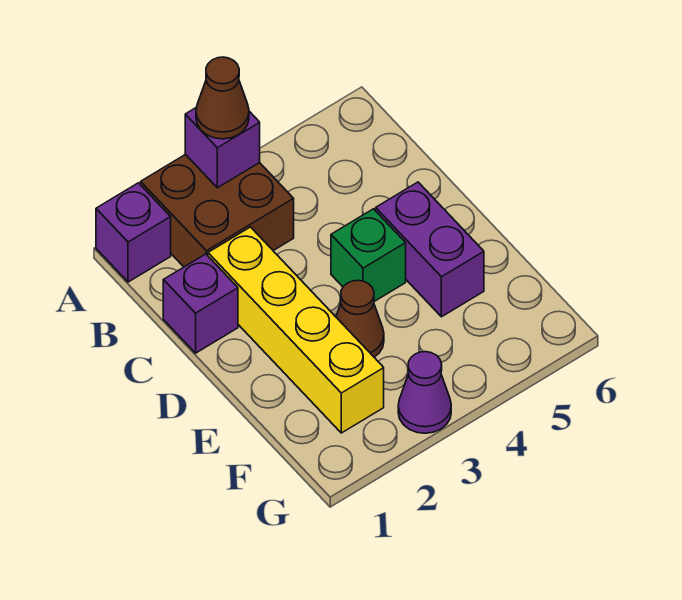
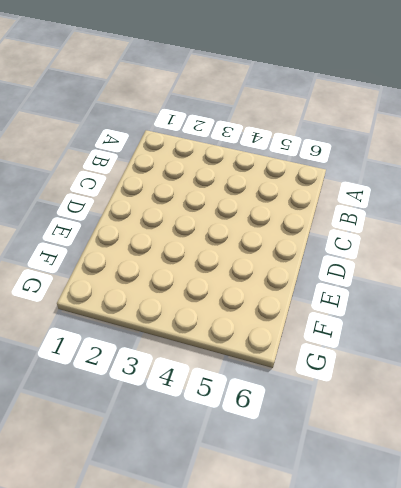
none -> purple 1x1 brick [96,183,171,282]
none -> brown 2x2 brick [141,154,294,267]

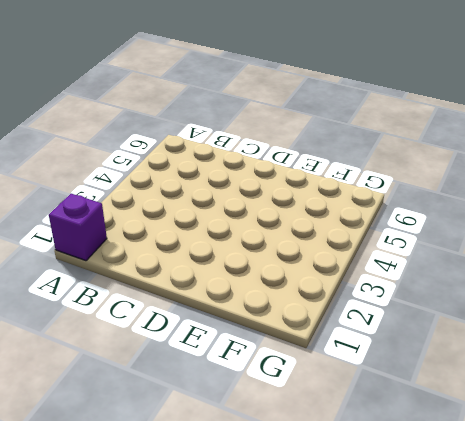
none -> brown 2x2 brick [141,154,294,267]
none -> purple 1x1 brick [163,254,238,353]

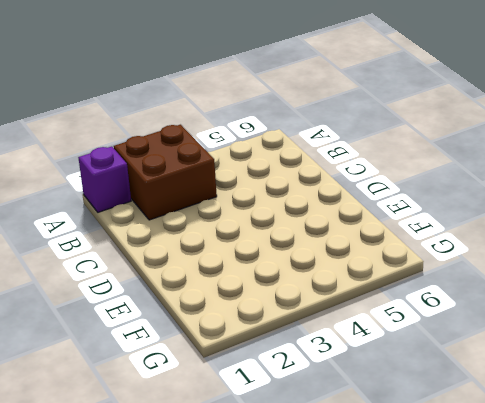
none -> purple 1x1 brick [163,254,238,353]
none -> yellow 1x4 brick [208,227,384,433]

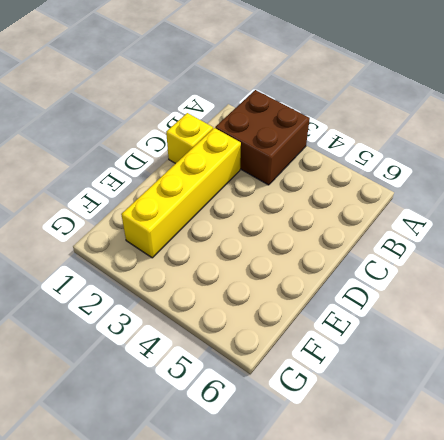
yellow 1x1 brick [166,113,213,164] -> purple 1x1 brick [163,254,238,353]
none -> purple 1x1 brick [96,183,171,282]
none -> green 1x1 brick [331,209,406,301]

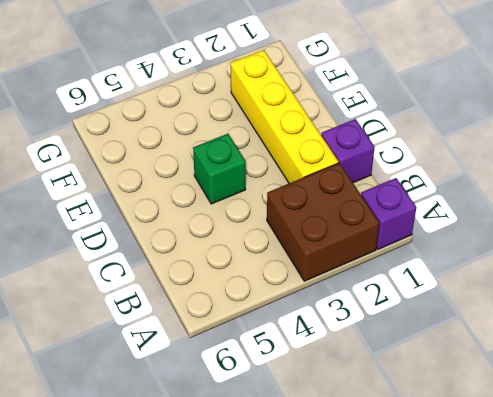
none -> purple 1x2 brick [376,182,484,317]
none -> brown 1x1 cone [336,280,384,357]

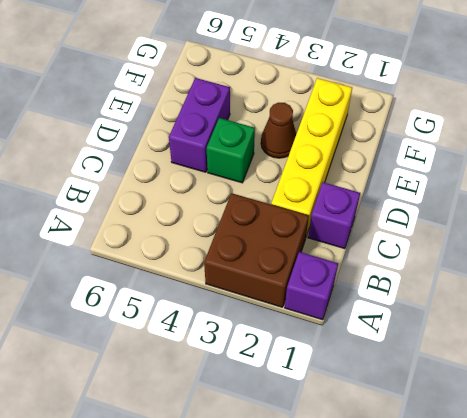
none -> purple 1x1 cone [398,352,451,433]
none -> purple 1x1 brick [185,107,260,188]

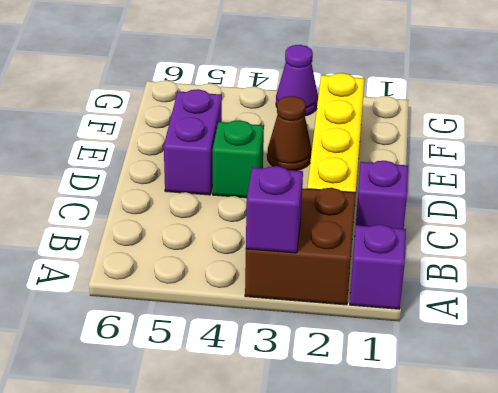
none -> brown 1x1 cone [196,57,249,139]

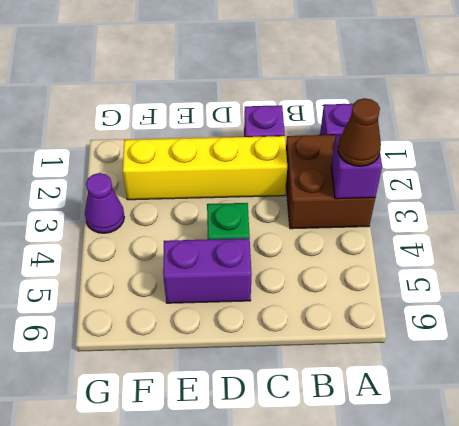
none -> brown 1x1 cone [336,280,384,357]

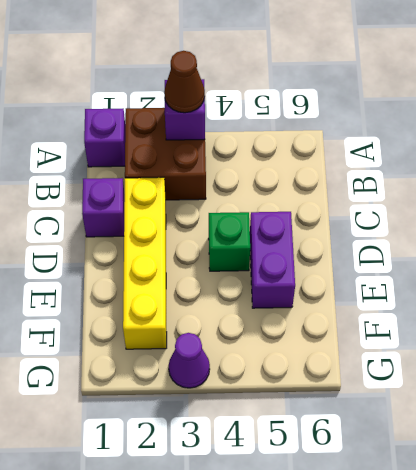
none -> brown 1x1 cone [336,280,384,357]

